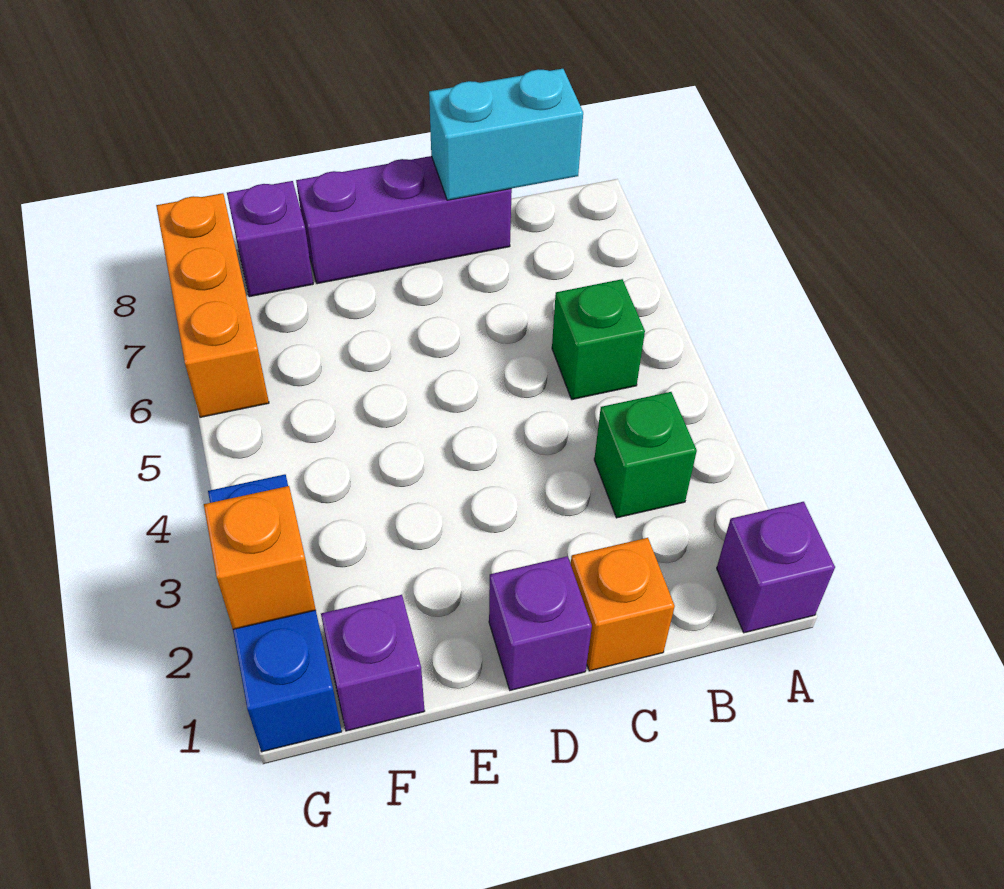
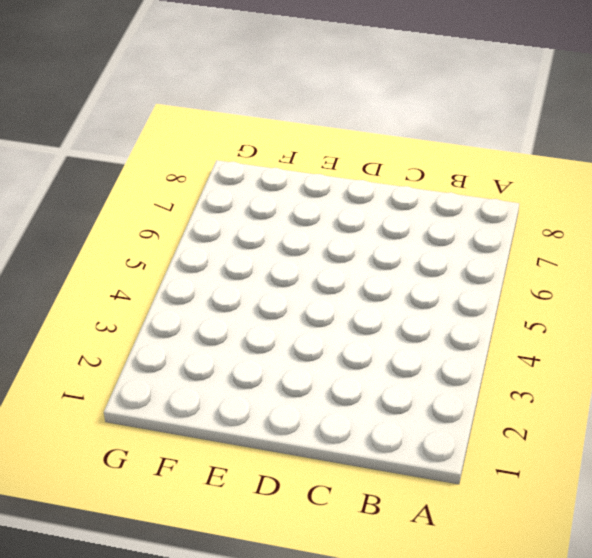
none -> purple 1x1 brick [717,502,835,633]
none -> green 1x1 brick [594,392,697,518]
none -> green 1x1 brick [552,279,645,399]

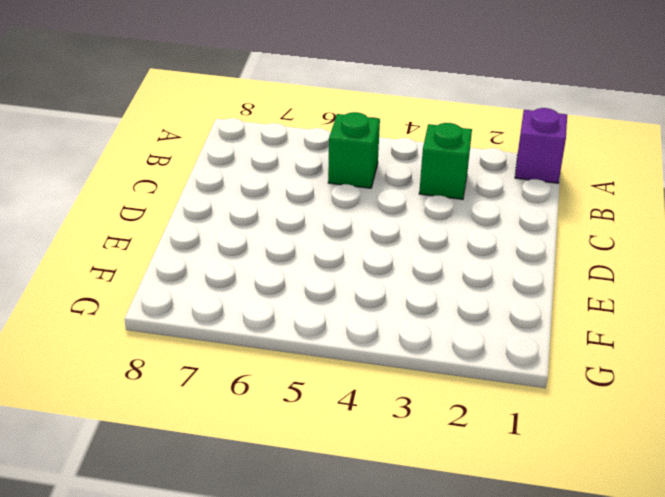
none -> orange 1x1 brick [571,538,675,671]
none -> purple 1x3 brick [296,156,512,284]
none -> purple 1x1 brick [489,556,592,690]

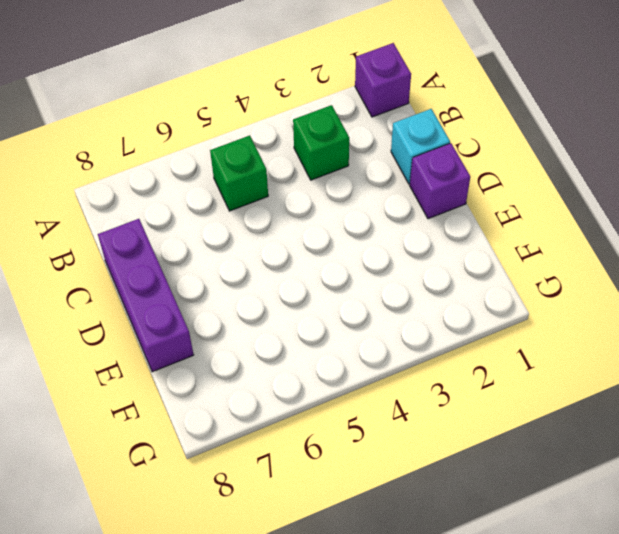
cyan 1x1 brick [391,109,450,184] -> orange 1x1 brick [571,538,675,671]
none -> purple 1x1 brick [321,595,425,731]
none -> purple 1x1 brick [227,181,313,297]
none -> blue 1x3 brick [208,474,342,752]

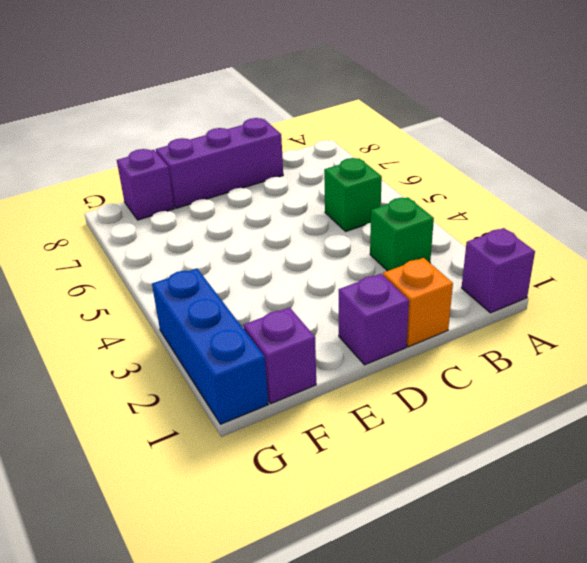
none -> orange 1x3 brick [156,193,269,417]
none -> cyan 1x2 brick [429,69,583,200]
none -> orange 1x1 brick [204,486,316,629]

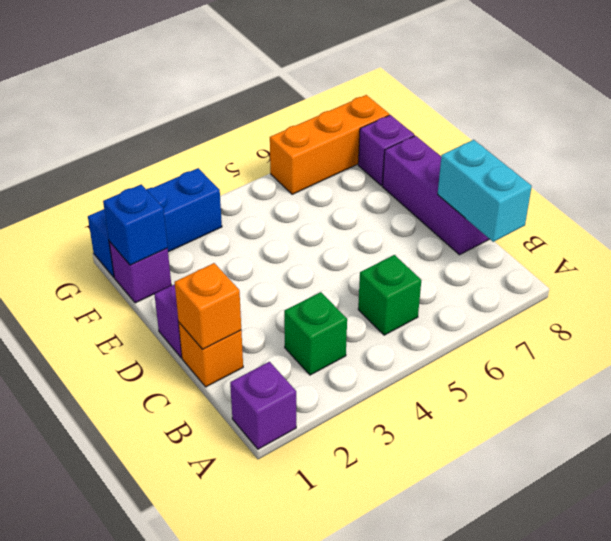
orange 1x1 brick [175,263,241,349] -> orange 1x1 brick moved to [204,486,316,629]
blue 1x1 brick [103,185,168,265] -> none

